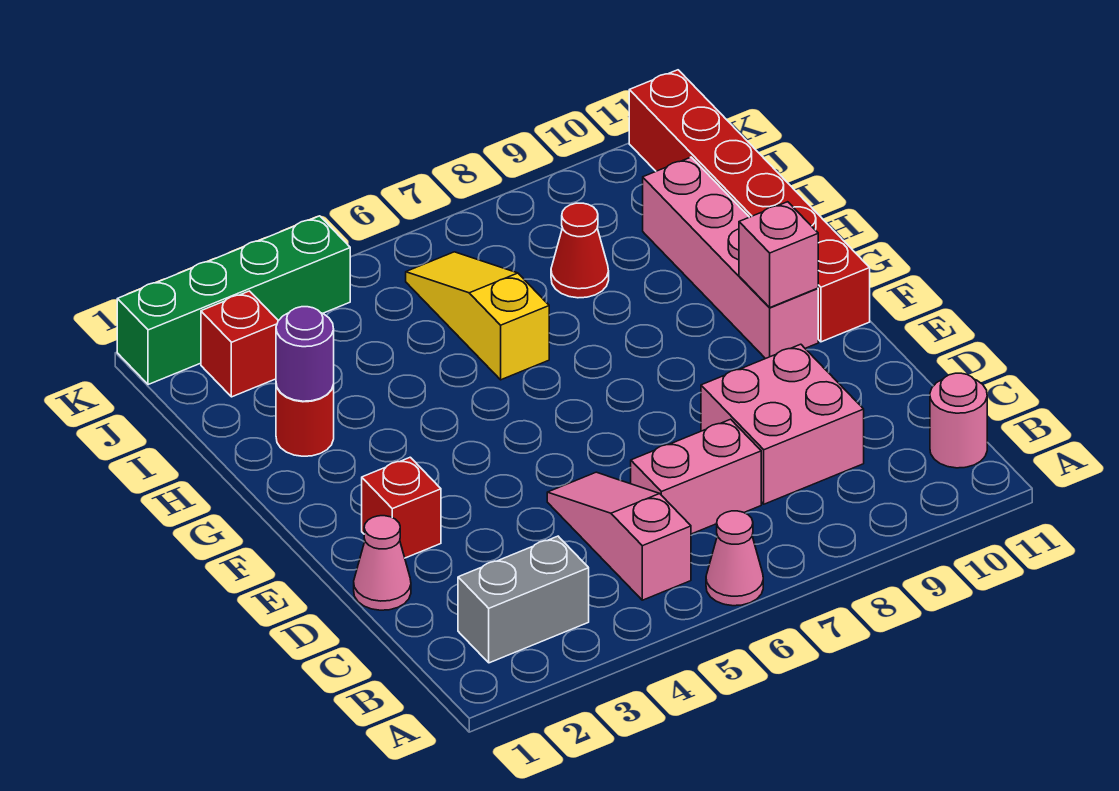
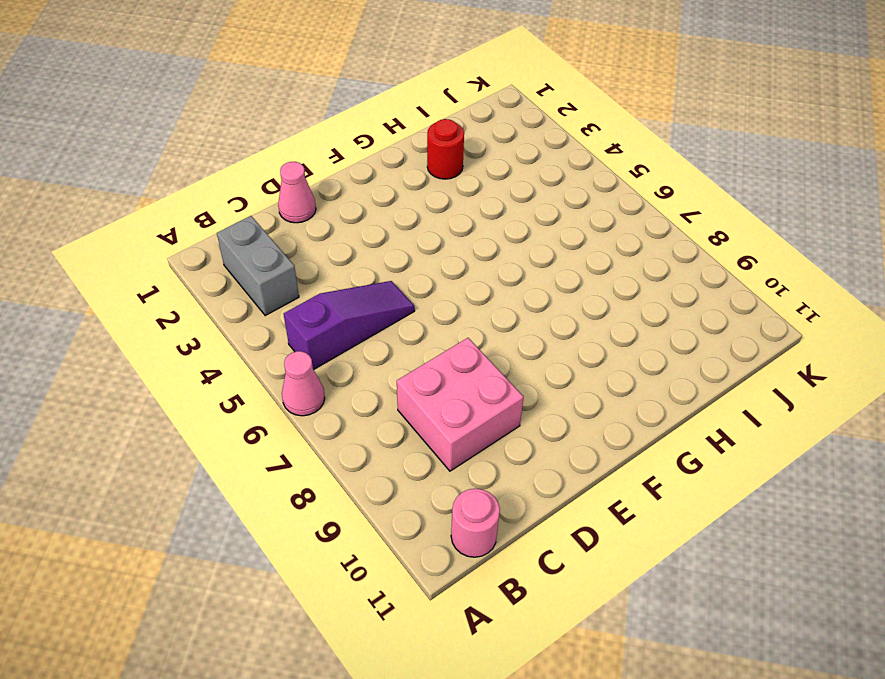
purple 1x3 slope [284,281,415,369] -> pink 1x3 slope [547,472,691,600]
none -> pink 1x2 brick [631,419,761,534]
none -> red 1x1 brick [362,457,441,558]
none -> pink 1x4 brick [643,157,818,359]

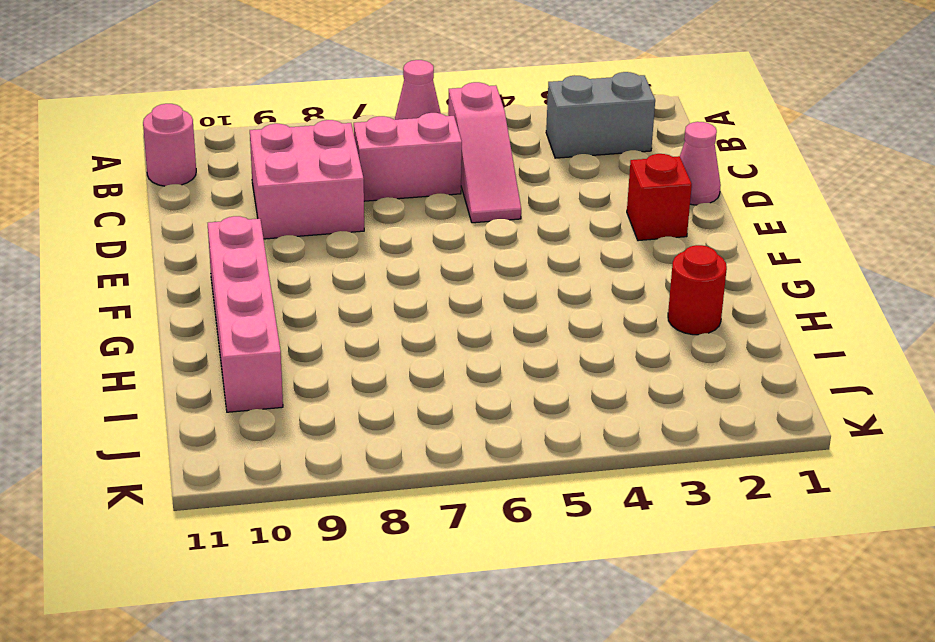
none -> red 1x6 brick [629,70,870,342]
none -> yellow 1x3 slope [406,252,549,380]
none -> red 1x1 cone [551,203,609,298]

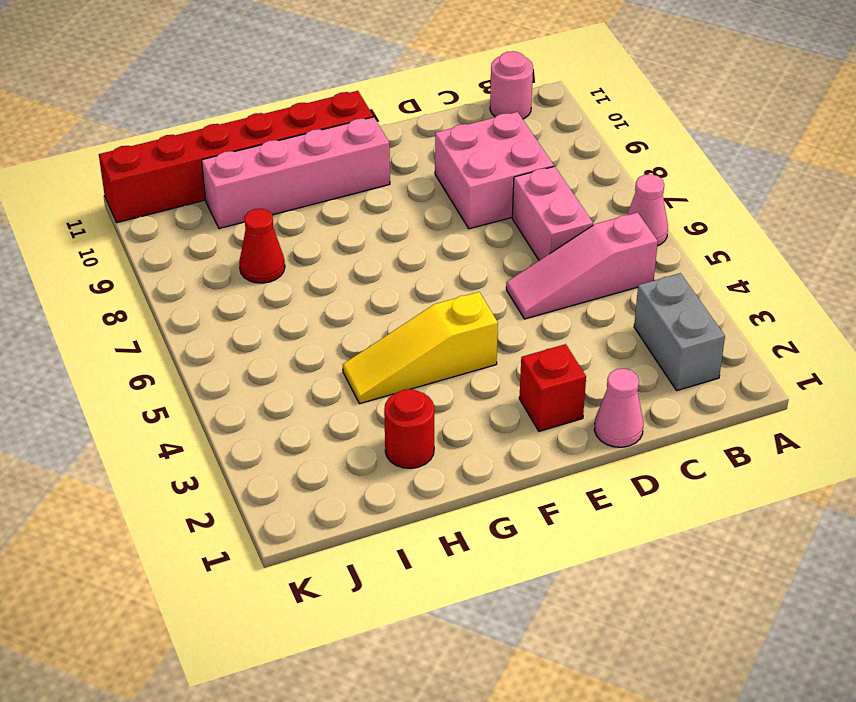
yellow 1x3 slope [343,292,498,404] -> yellow 1x3 slope moved to [406,252,549,380]
none -> red 1x1 brick [201,291,278,397]
none -> green 1x4 brick [117,216,350,385]
none -> pink 1x1 brick [739,202,818,308]

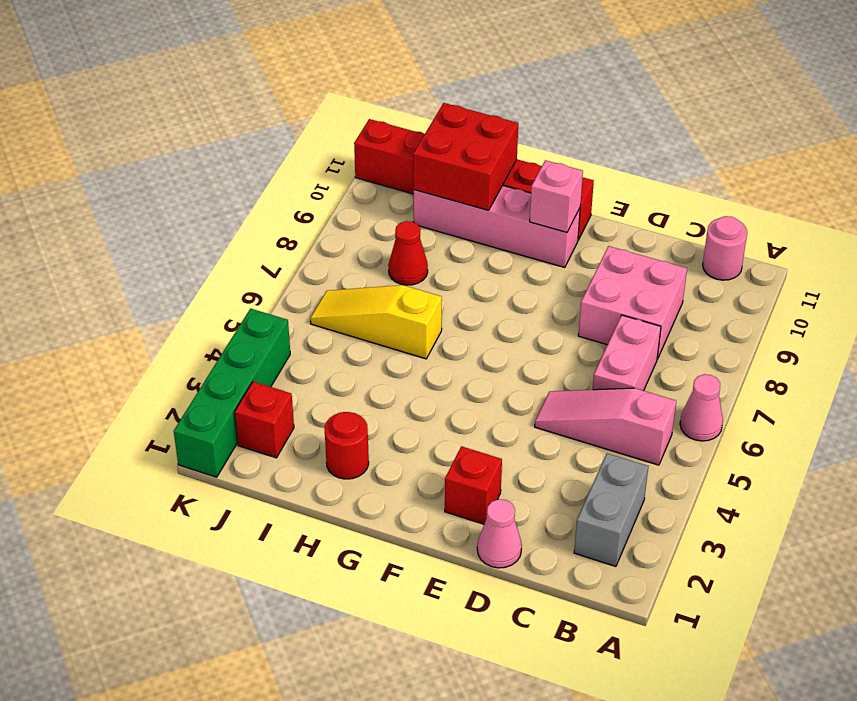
red 2x2 brick [413,103,518,210] -> none
none -> purple 1x1 round brick [276,307,334,401]

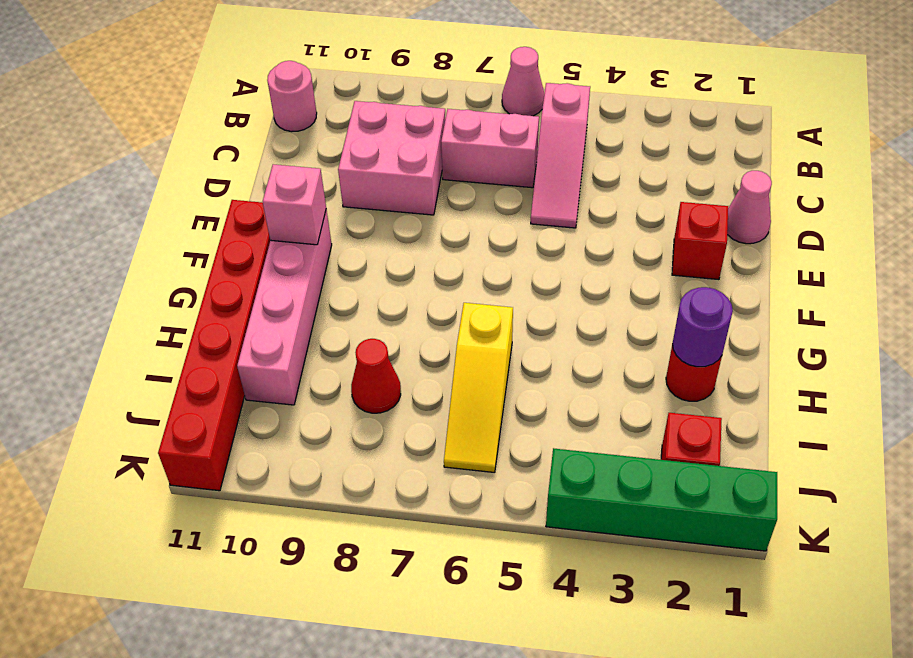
none -> grey 1x2 brick [458,536,589,663]

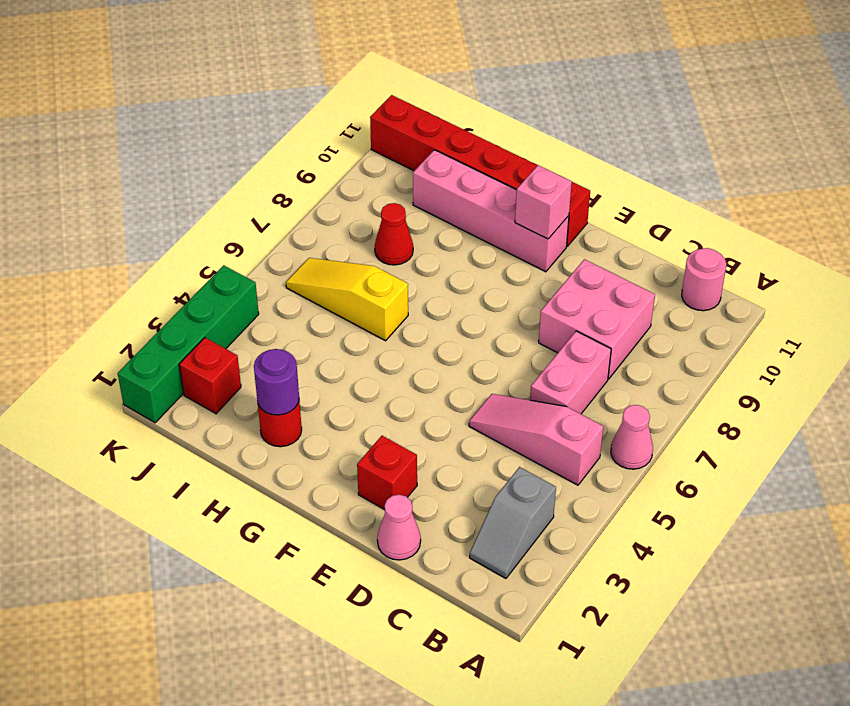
grey 1x2 slope [470,467,556,578] -> grey 1x2 brick [458,536,589,663]

